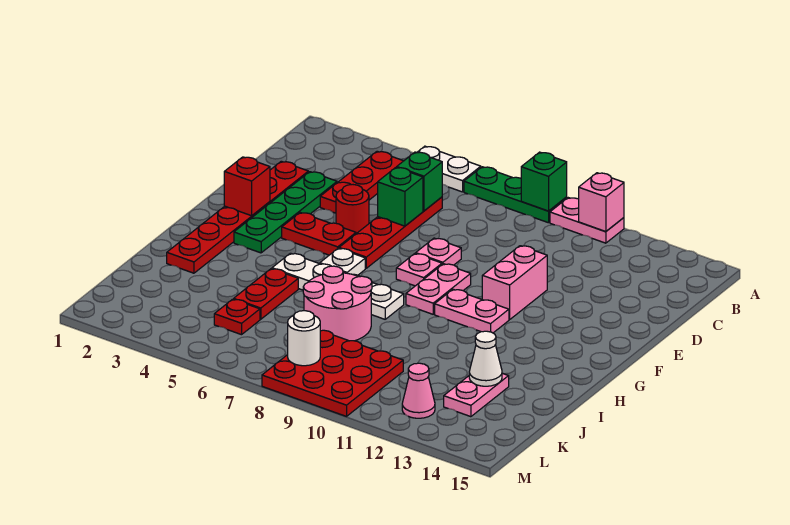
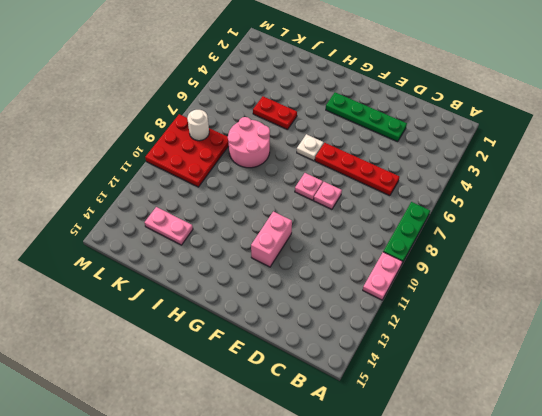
pink 1x2 brick [251,212,292,267] -> pink 1x2 brick turned to [482,246,547,320]
none -> white 1x2 plate [417,146,481,192]
none -> red 1x3 plate [320,151,403,213]
none -> red 1x6 plate [167,161,308,273]

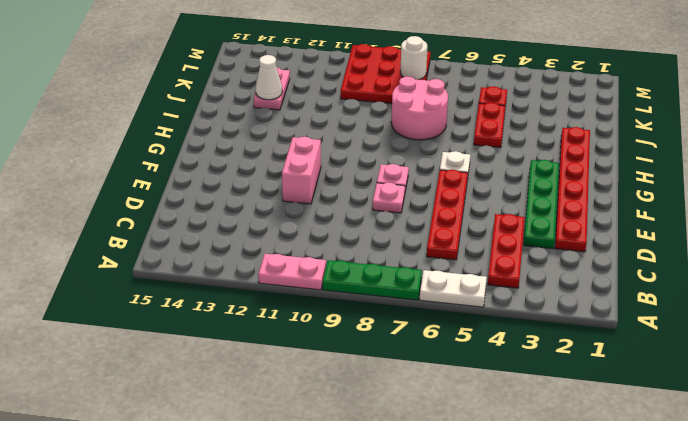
none -> red 1x1 round brick [336,185,369,234]
none -> red 1x2 plate [282,213,356,255]
none -> pink 1x2 plate [406,264,471,314]

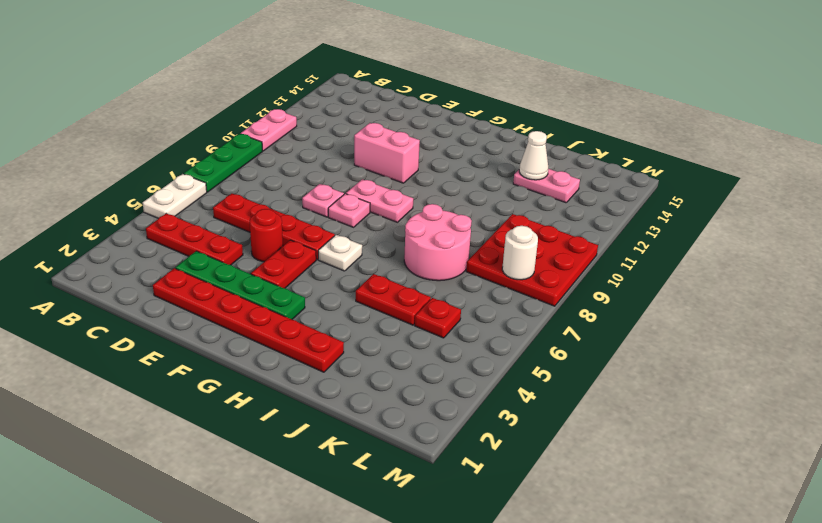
none -> pink 1x2 plate [435,289,509,333]
none -> white 1x4 plate [272,253,404,319]
none -> pink 1x1 cone [402,363,435,418]

